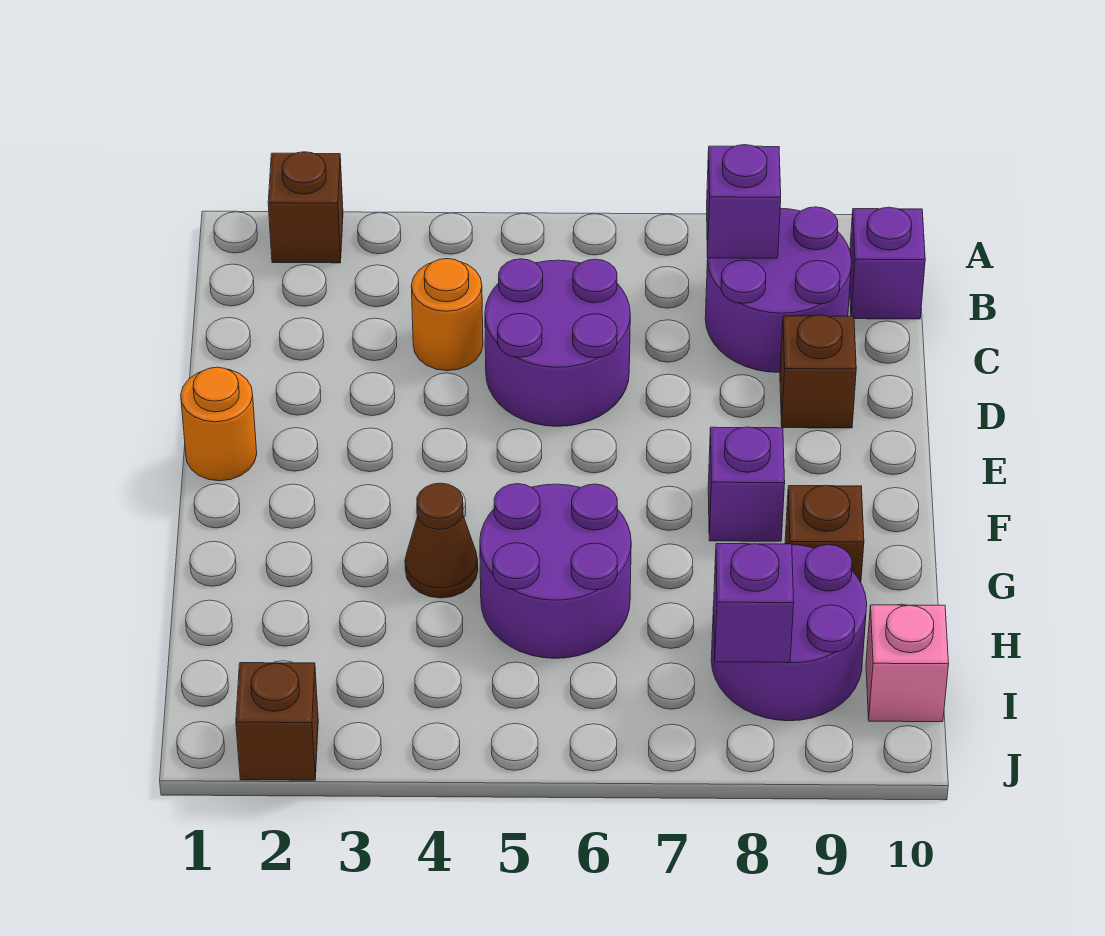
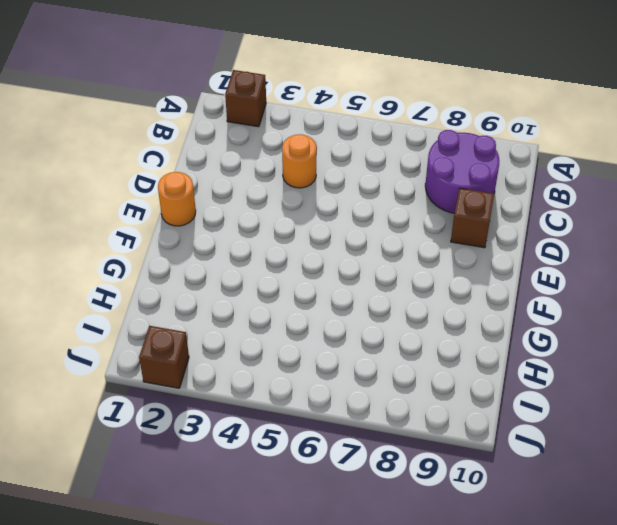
none -> purple 1x1 brick [850,207,925,319]
none -> purple 2x2 round brick [485,259,630,426]
none -> purple 1x1 brick [708,427,785,541]

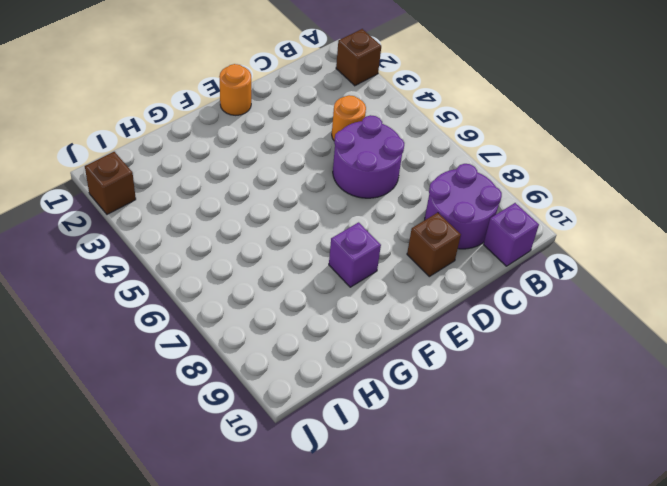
none -> brown 1x1 cone [405,483,478,598]
none -> purple 2x2 round brick [480,484,631,658]
none -> brown 1x1 brick [785,485,864,582]

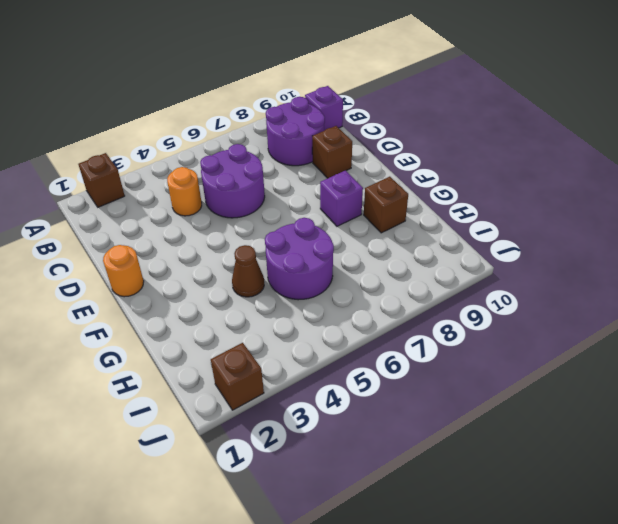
none -> purple 2x2 round brick [711,545,867,721]
none -> pink 1x1 brick [866,605,949,722]
none -> purple 1x1 brick [707,145,781,258]

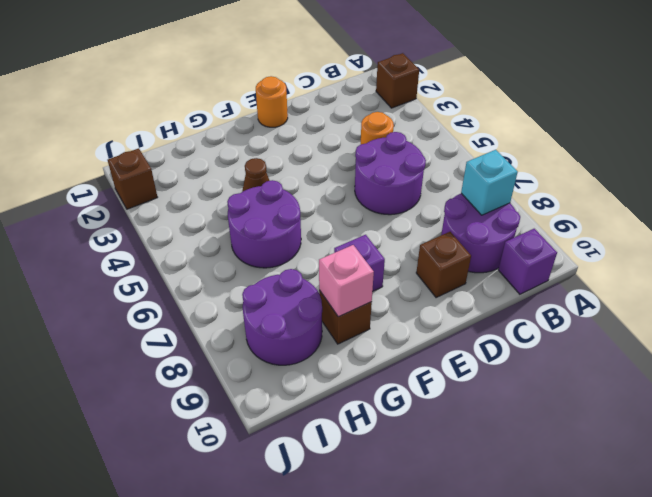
cyan 1x1 brick [461,150,518,215] -> purple 1x1 brick [707,145,781,258]
pink 1x1 brick [319,245,374,317] -> pink 1x1 brick moved to [866,605,949,722]
none -> purple 1x1 brick [714,544,794,662]

